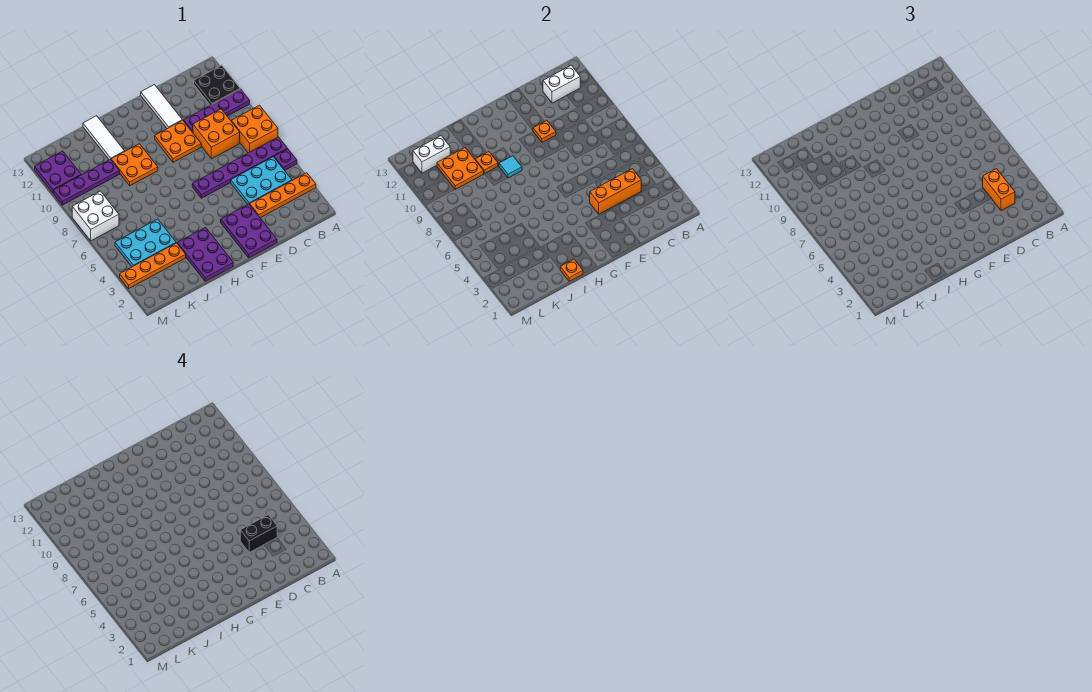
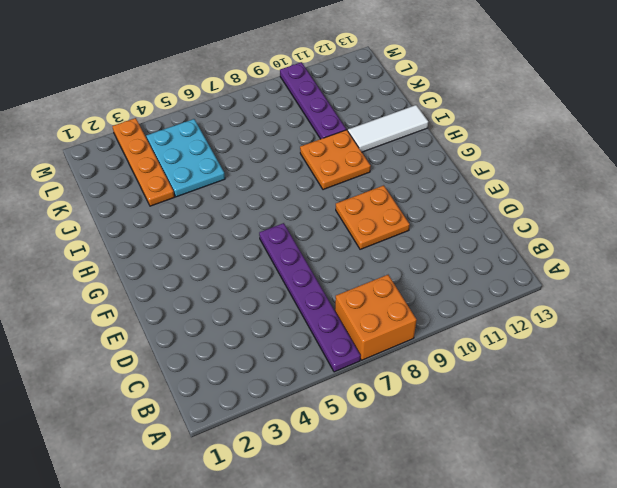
none -> orange 1x4 plate [250,173,316,218]
none -> purple 1x1 plate [274,149,297,170]
none -> purple 1x4 plate [184,89,250,132]

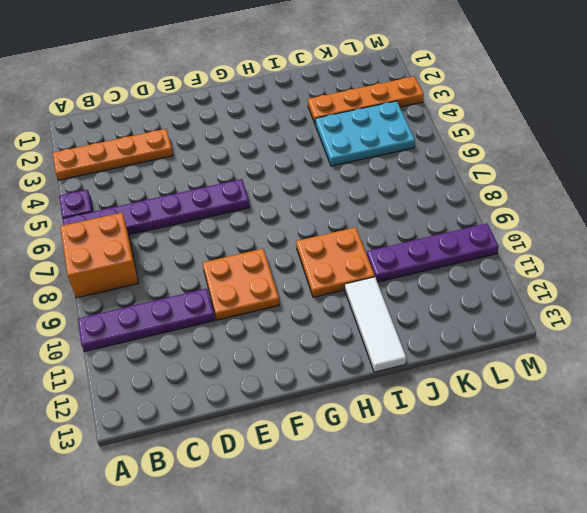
none -> black 2x2 plate [194,65,240,105]
none -> cyan 2x3 plate [231,157,292,204]
none -> orange 2x2 brick [193,109,240,159]

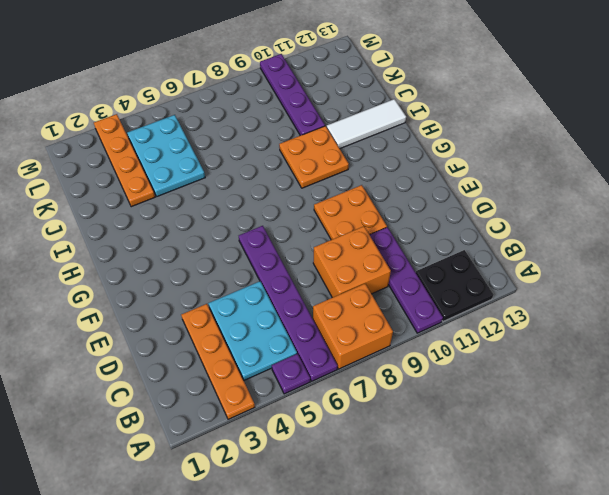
none -> purple 2x3 plate [221,204,277,258]
none -> white 1x3 tile [141,85,182,129]
none -> purple 2x3 plate [177,228,233,281]

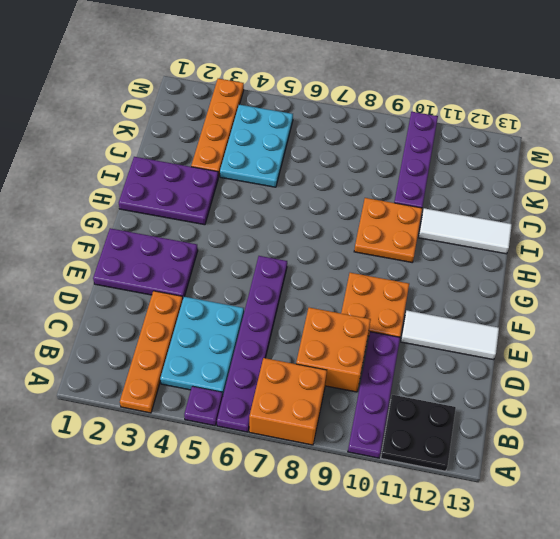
none -> white 2x2 brick [72,191,119,241]
none -> purple 2x2 plate [35,151,81,193]
none -> white 1x2 brick [543,65,580,103]

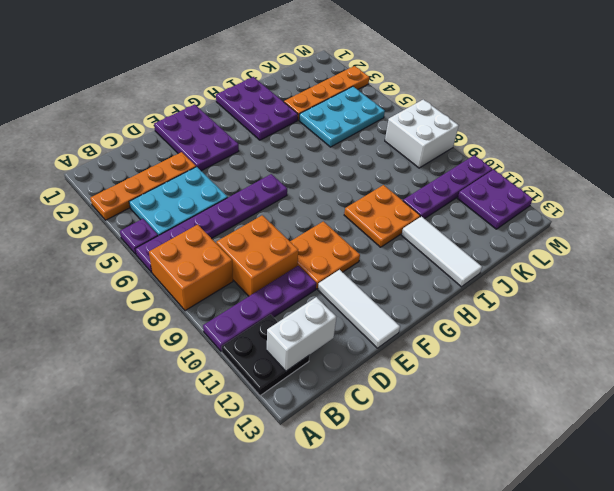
none -> orange 1x3 brick [590,169,641,214]
none -> orange 1x1 plate [533,120,556,142]
none -> cyan 1x1 tile [499,156,522,178]

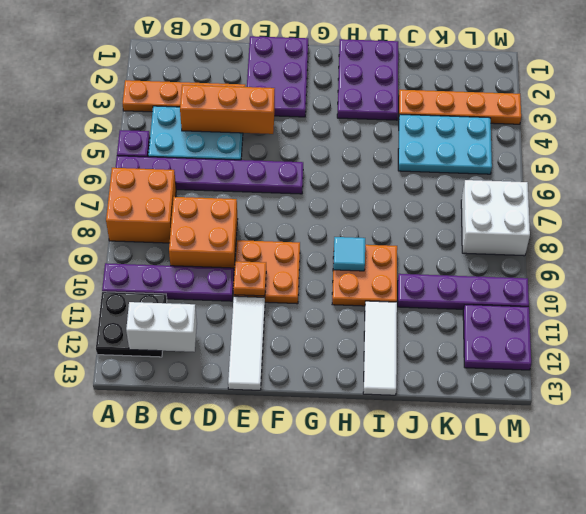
none -> orange 1x1 plate [560,259,583,281]
none -> orange 1x1 plate [475,152,498,174]
none -> orange 2x2 plate [437,148,484,189]

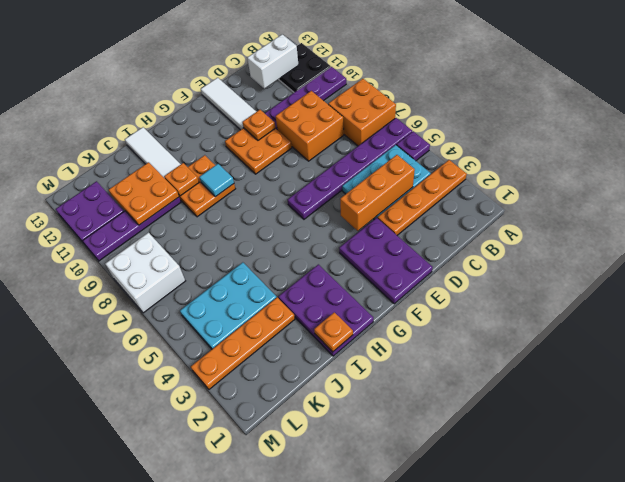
none -> white 1x2 brick [413,136,450,173]
none -> orange 1x2 brick [983,169,1015,211]
none -> black 1x2 brick [240,515,277,552]

